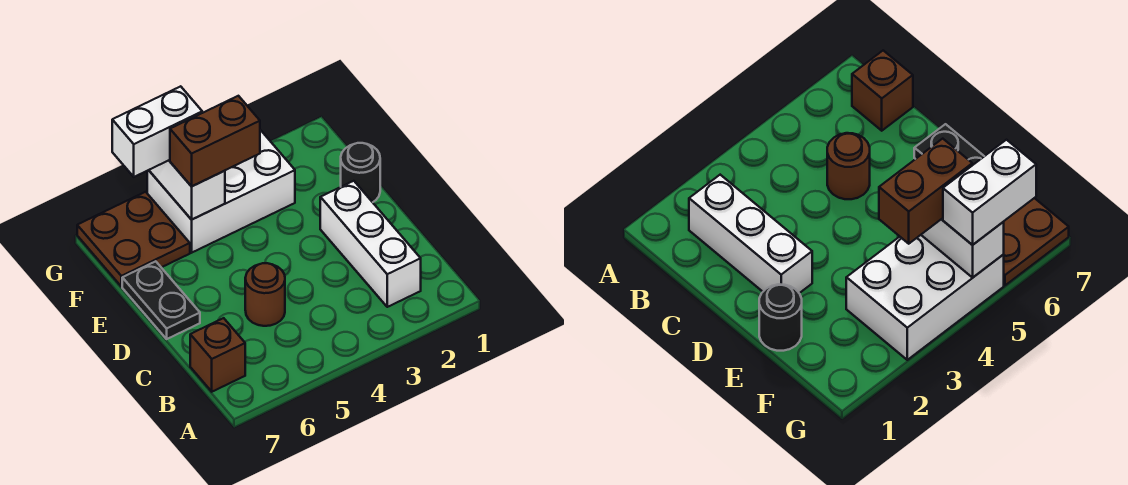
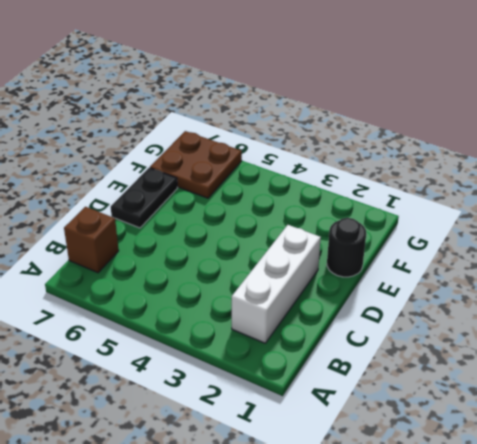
none -> brown 1x1 round brick [245,263,285,326]
none -> white 2x3 brick [147,130,295,253]

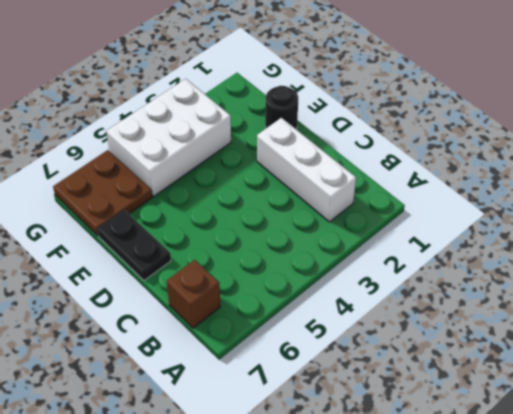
none -> brown 1x1 round brick [245,263,285,326]
none -> white 1x2 brick [149,160,225,220]

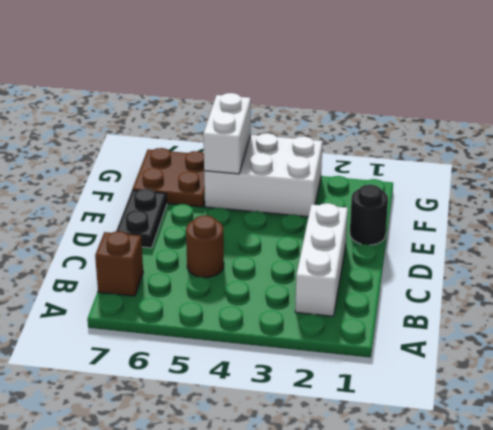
none -> brown 1x2 brick [170,96,260,186]
none -> white 1x2 brick [112,86,202,177]

